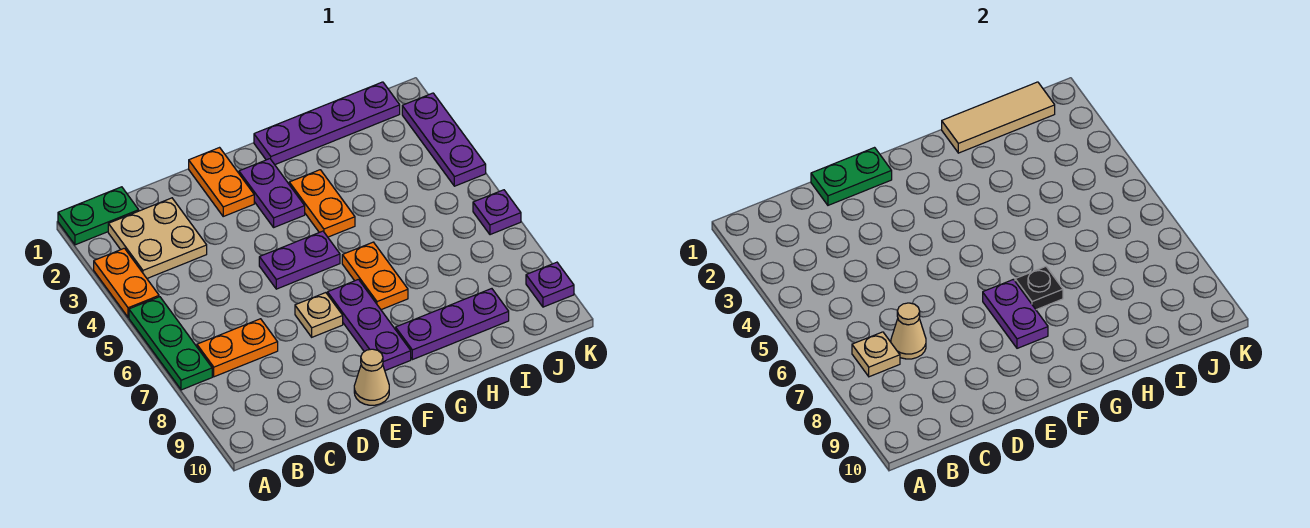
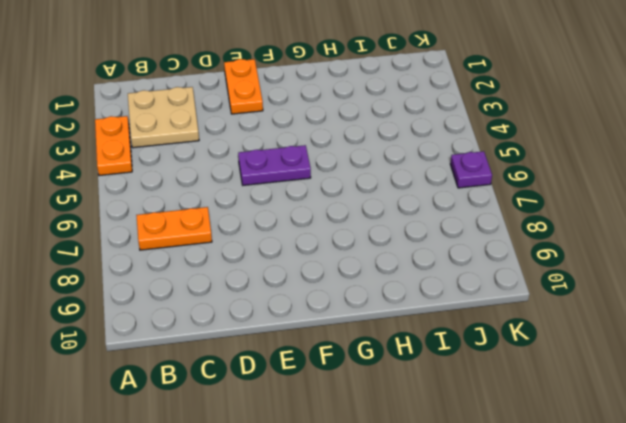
none -> green 1x2 plate [58,187,139,245]
none -> green 1x3 plate [129,297,212,390]
none -> tan 1x1 plate [295,293,343,337]

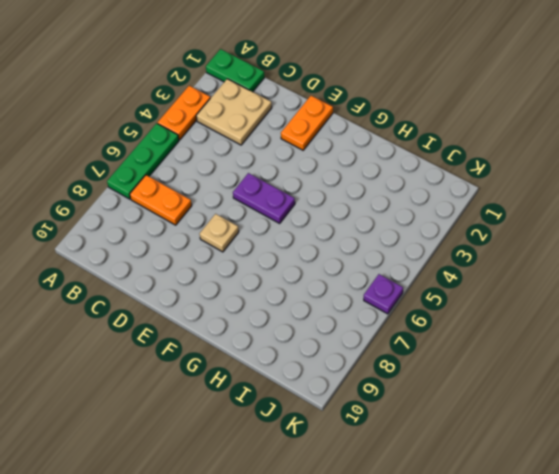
none -> tan 1x1 cone [354,349,389,405]
none -> purple 1x2 plate [239,159,305,227]
none -> purple 1x3 plate [328,279,411,371]

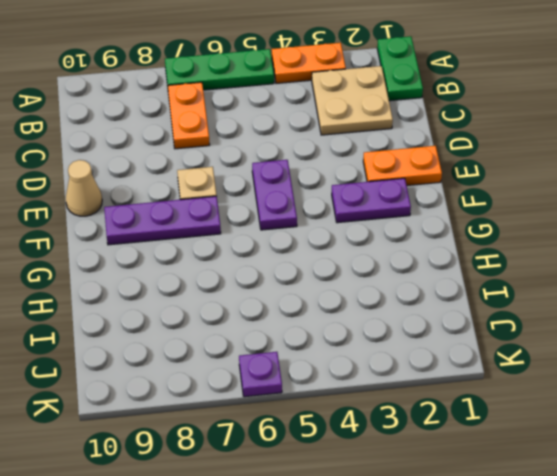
none -> purple 1x4 plate [254,82,400,165]
none -> orange 1x2 plate [289,170,355,237]
none -> orange 1x2 plate [342,242,408,310]

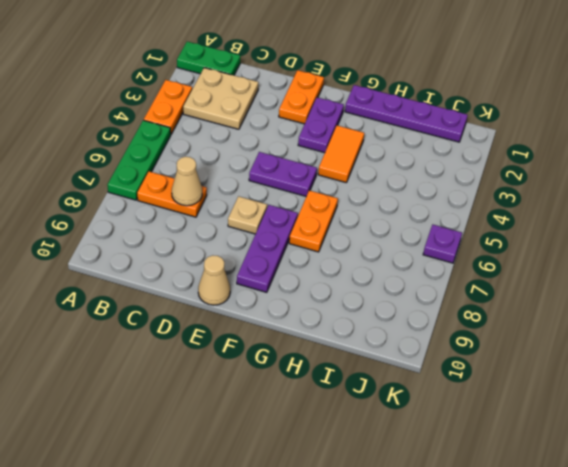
orange 1x2 tile [318,125,364,183] -> orange 1x2 plate [289,170,355,237]
none -> purple 1x3 plate [396,289,509,360]
none -> purple 1x3 plate [402,93,486,186]
none -> purple 1x1 plate [526,262,574,307]

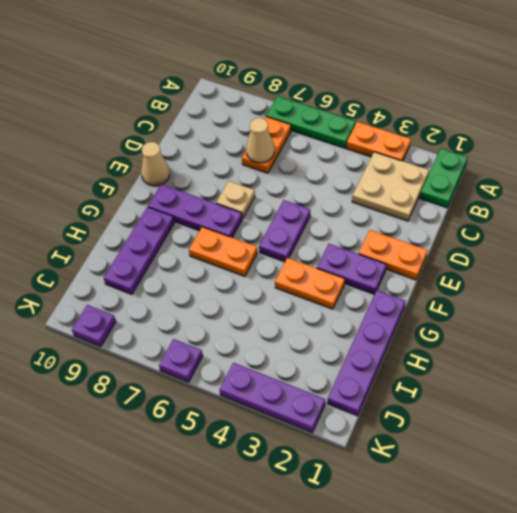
none -> tan 1x1 plate [852,332,900,377]
none -> green 1x2 plate [811,148,892,205]
none -> purple 1x2 plate [983,279,1048,348]

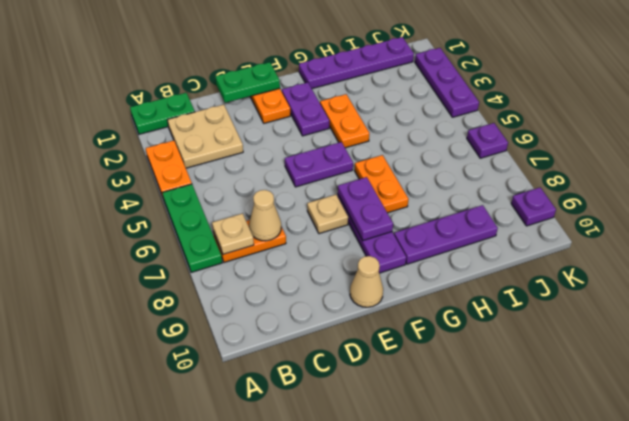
none -> black 1x1 plate [1015,267,1063,310]
none -> tan 1x3 tile [942,82,1055,153]

